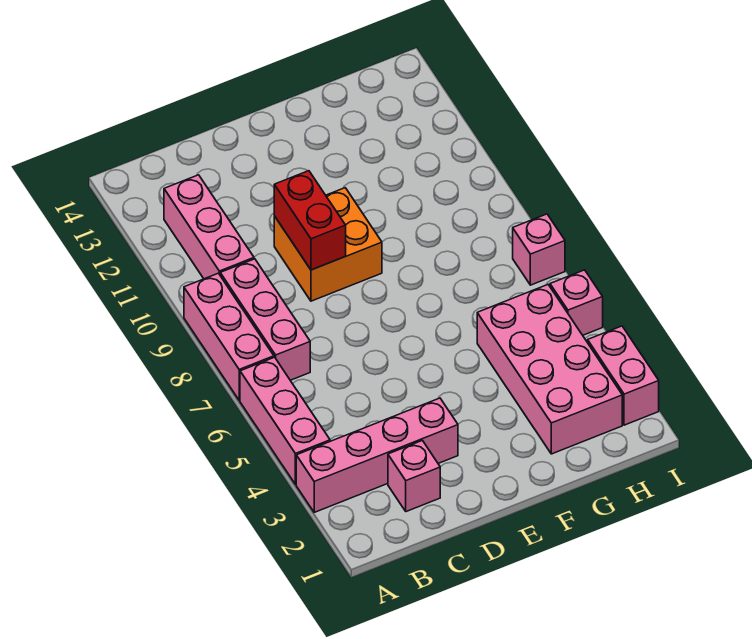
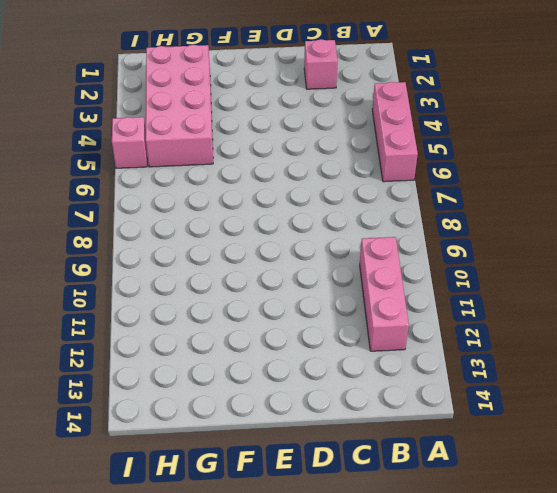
none -> pink 1x4 brick [296,398,458,512]
none -> pink 1x3 brick [184,273,274,400]
none -> pink 1x3 brick [220,259,310,380]

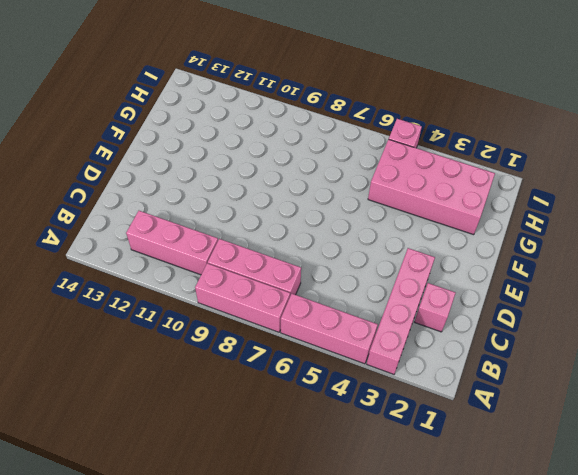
none -> orange 2x2 brick [274,188,382,301]
none -> pink 1x2 brick [588,326,659,425]
none -> pink 1x1 brick [513,214,565,285]

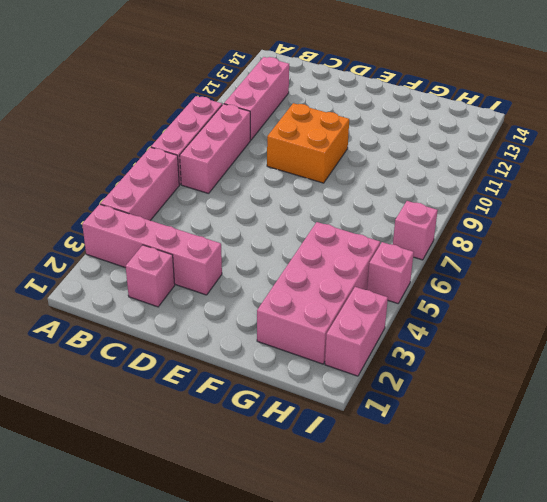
none -> red 1x2 brick [274,171,346,270]

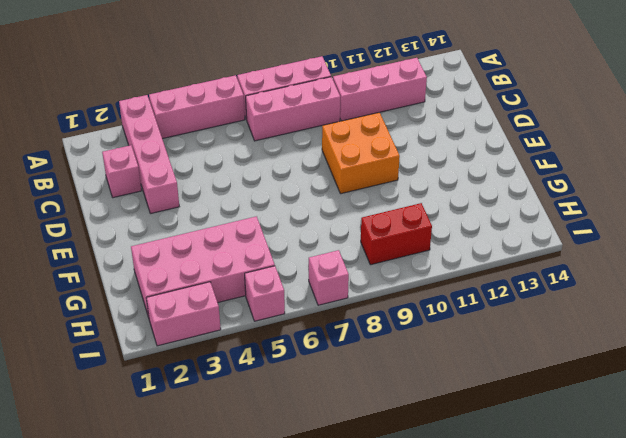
red 1x2 brick [361,203,432,265] -> red 1x2 brick moved to [274,171,346,270]

